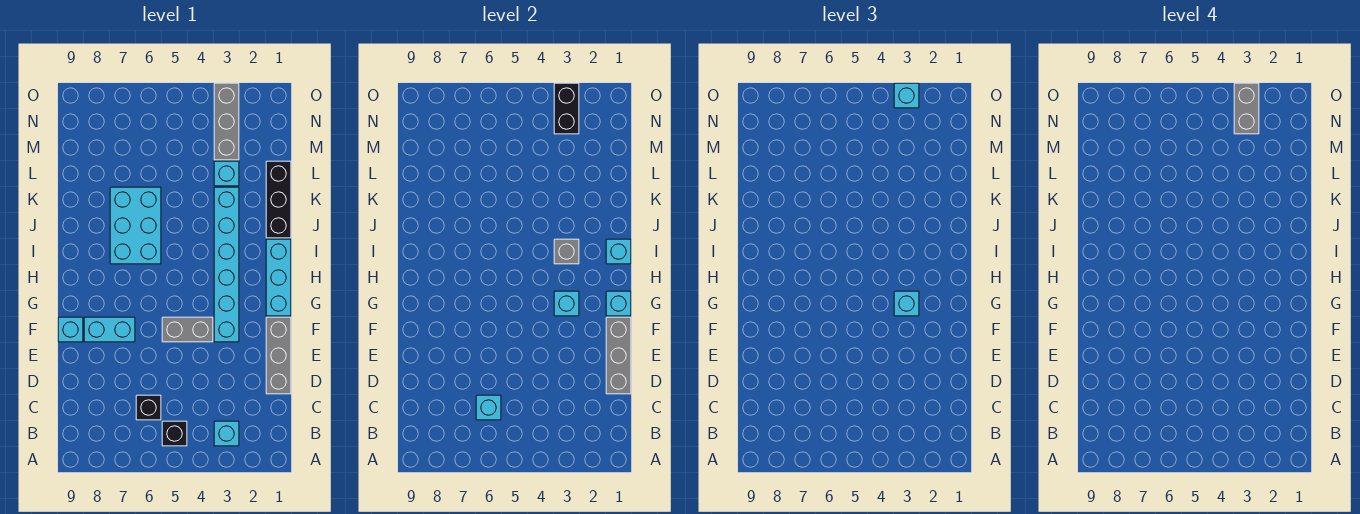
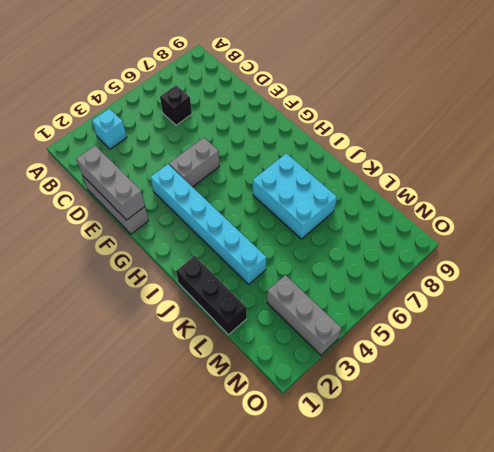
none -> black 1x1 brick [162,421,187,446]
none -> cyan 1x2 brick [84,317,135,342]
none -> cyan 1x1 brick [58,317,83,342]

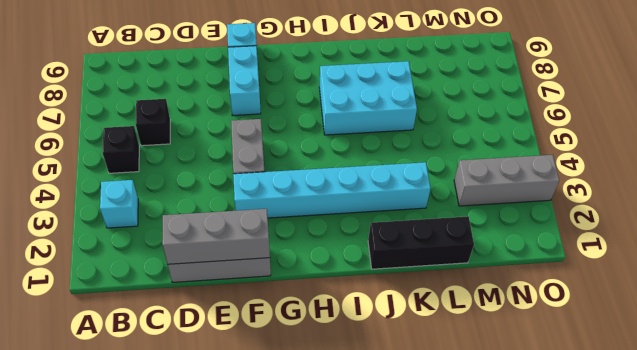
none -> cyan 1x3 brick [266,239,291,316]
none -> cyan 1x1 brick [214,161,239,186]
none -> cyan 1x1 brick [476,395,501,420]

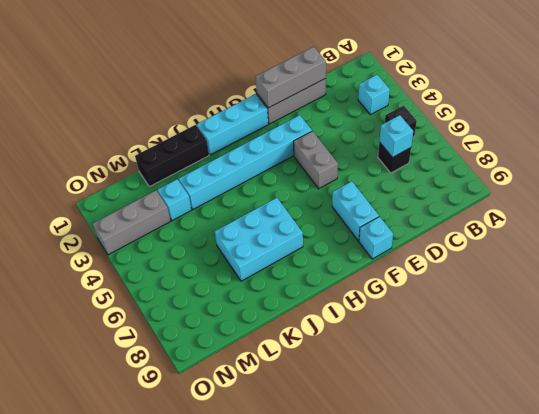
none -> cyan 1x1 brick [606,291,631,316]
none -> cyan 1x1 brick [554,291,579,316]
none -> cyan 1x1 brick [606,239,631,264]

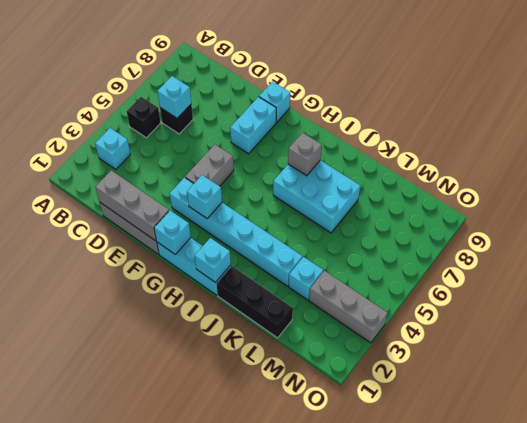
grey 1x1 brick [288,133,322,176] -> grey 1x1 brick moved to [554,239,579,264]
none -> black 1x2 brick [554,83,579,134]
none -> cyan 1x1 brick [894,291,919,316]
none -> cyan 1x1 brick [894,83,919,108]

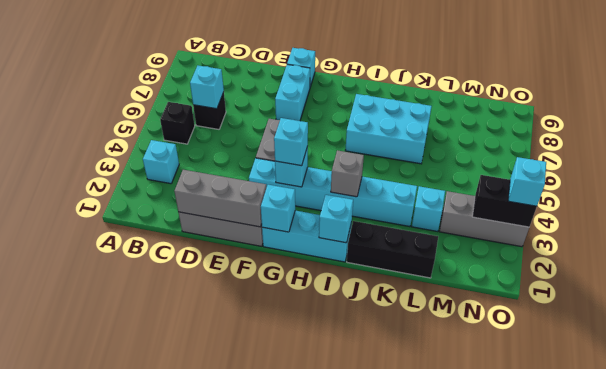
none -> grey 1x2 brick [1234,83,1259,134]

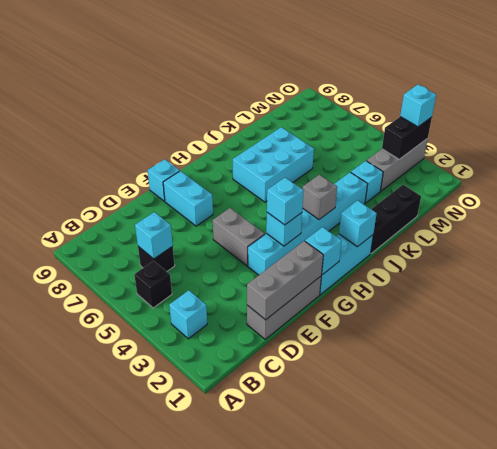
none -> grey 1x2 brick [1234,83,1259,134]

